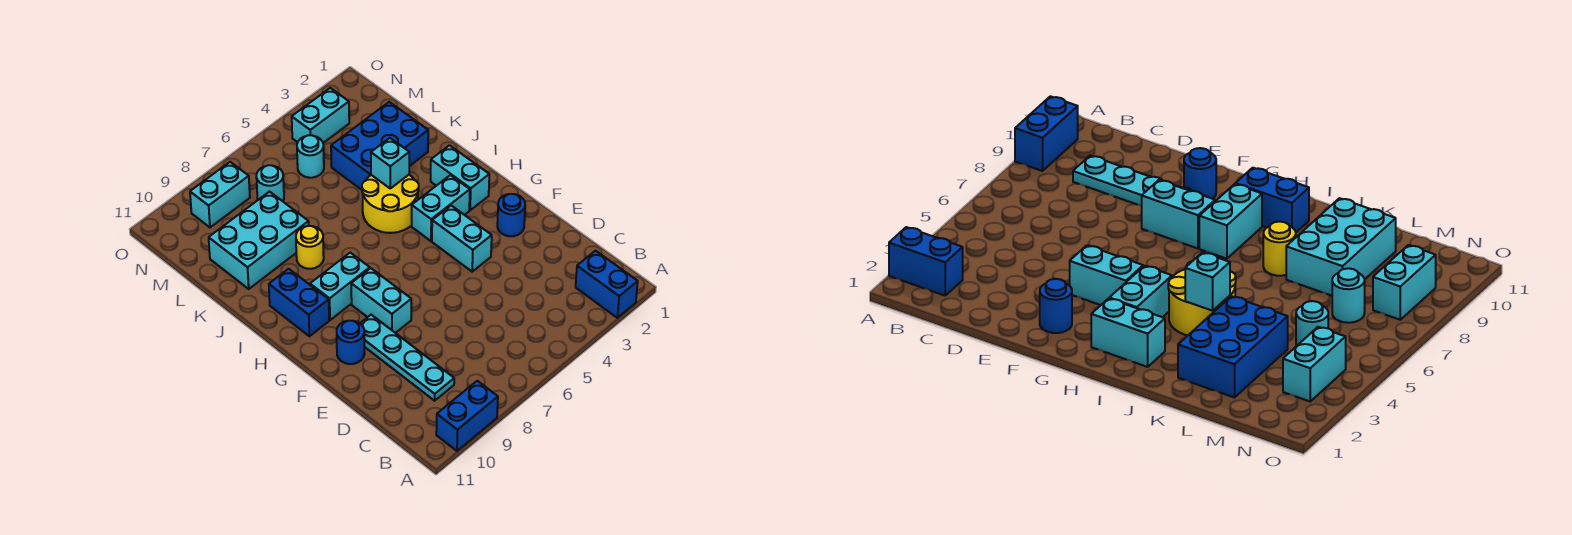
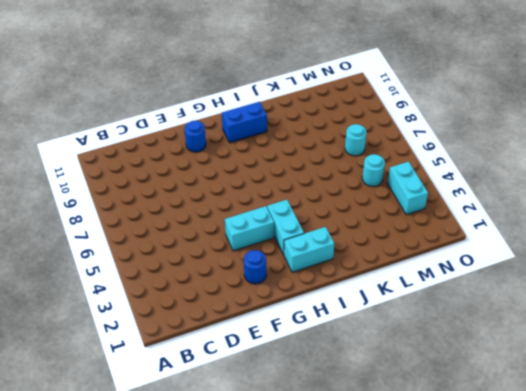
none -> blue 1x2 brick [576,251,638,318]
none -> blue 1x2 brick [436,381,498,451]
none -> cyan 1x4 plate [360,315,454,401]

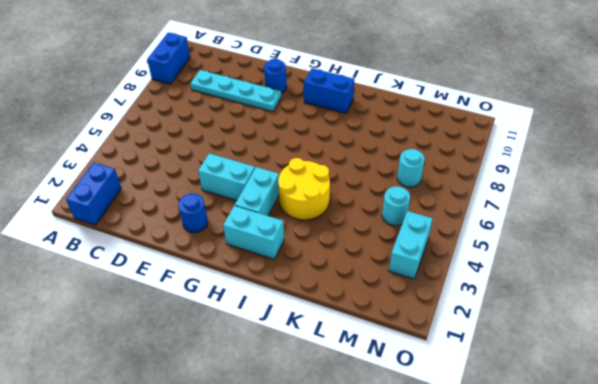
blue 1x2 brick [66,163,121,225] -> blue 1x2 brick turned to [576,251,638,318]
none -> cyan 1x2 brick [351,268,411,333]
none -> cyan 1x2 brick [310,253,370,320]
none -> yellow 1x1 round brick [296,226,324,269]

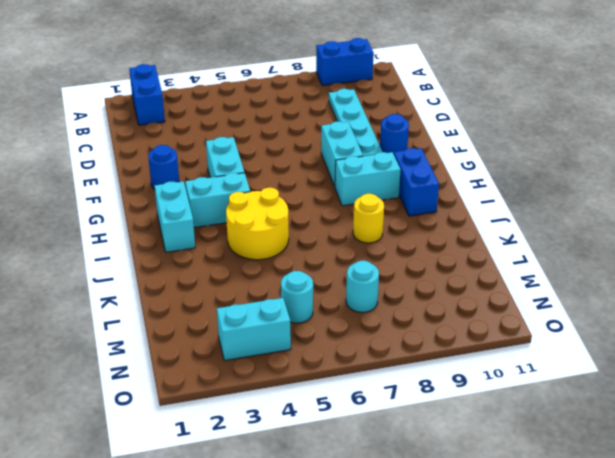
none -> blue 2x3 brick [331,102,428,190]
none -> cyan 2x3 brick [209,192,309,289]
none -> cyan 1x2 brick [190,162,250,227]

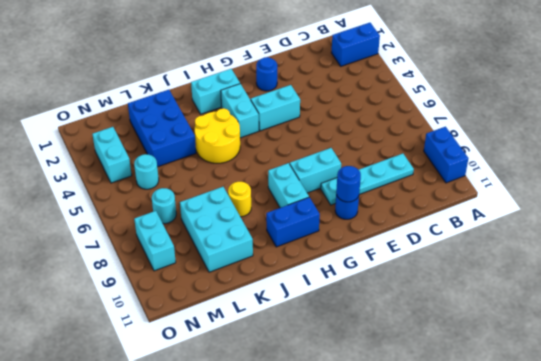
blue 1x1 round brick [336,166,361,202] -> none
none -> cyan 1x1 brick [371,138,409,188]

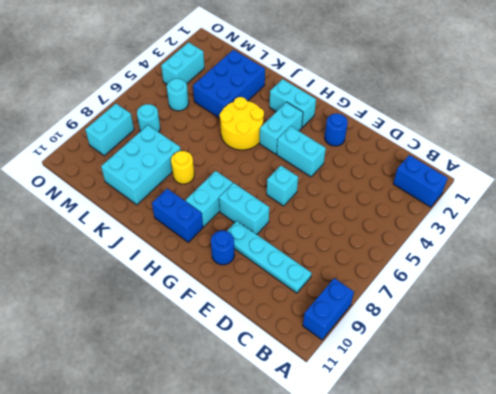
cyan 1x1 brick [267,166,298,206] -> cyan 1x1 brick moved to [371,138,409,188]

